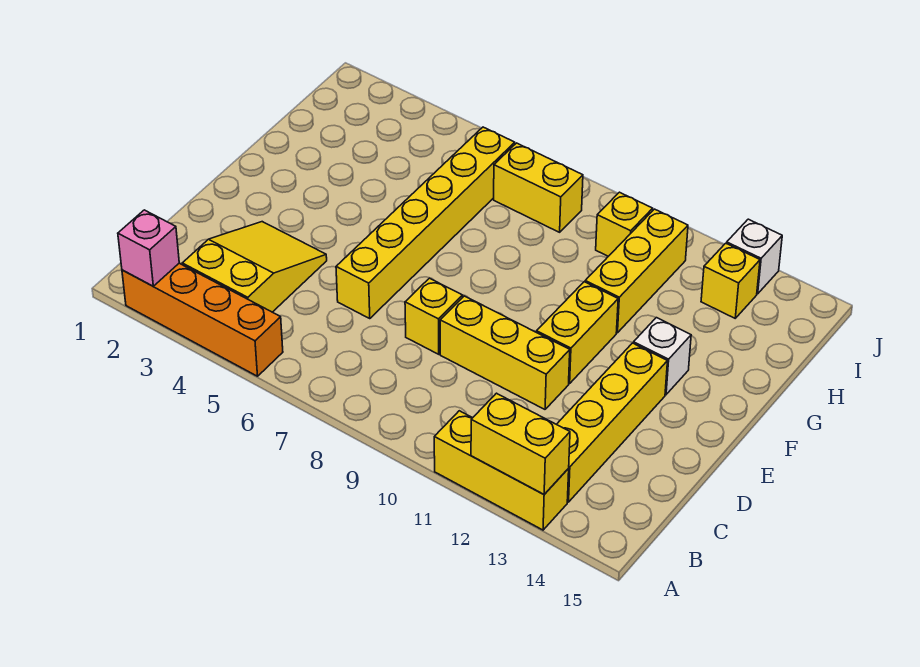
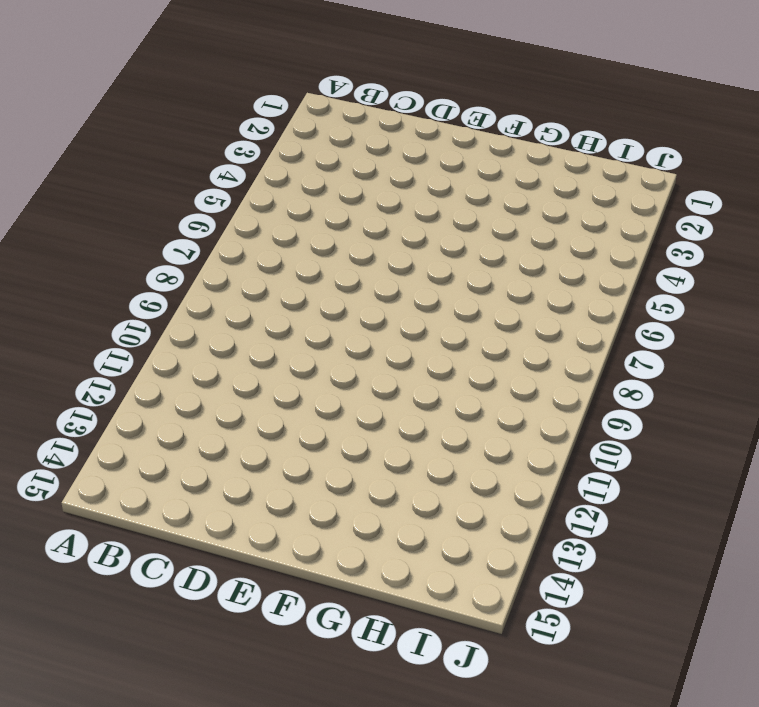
none -> orange 1x4 brick [122,263,283,376]
none -> yellow 1x3 brick [434,411,569,530]
none -> yellow 2x3 slope [182,222,327,312]

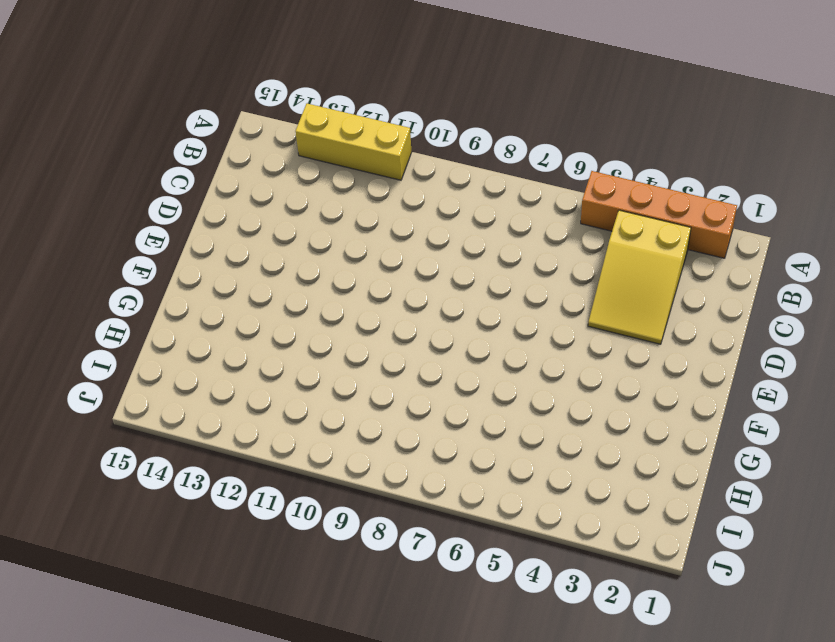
none -> yellow 1x4 brick [557,343,667,502]
none -> yellow 1x6 brick [336,127,515,319]
none -> yellow 1x1 brick [405,278,463,354]

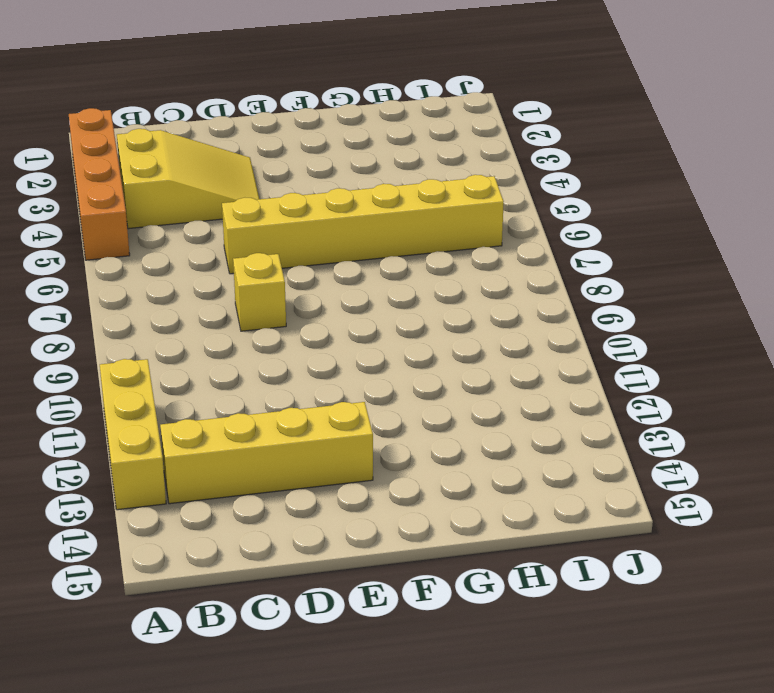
none -> yellow 1x3 brick [440,296,570,409]
none -> yellow 1x2 brick [537,282,618,384]
none -> white 1x1 brick [634,318,691,395]

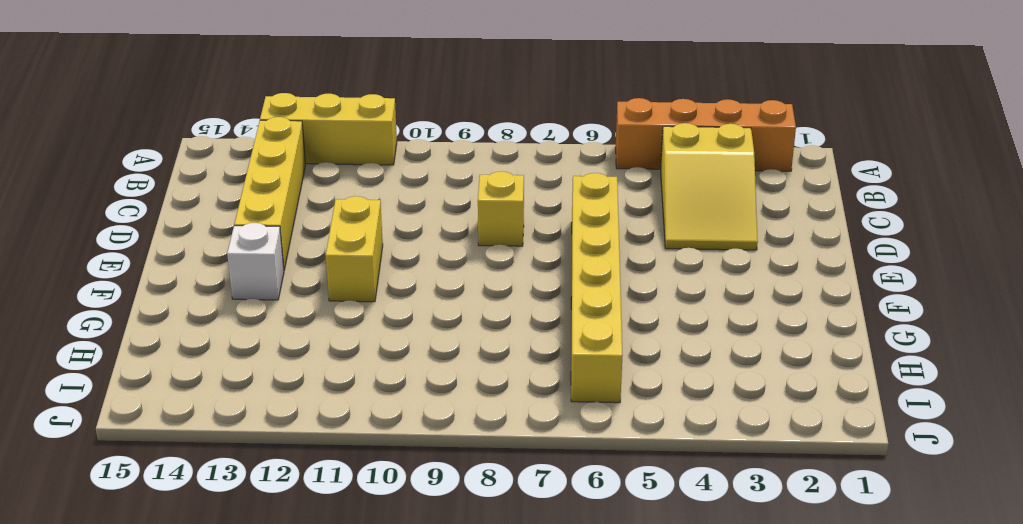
none -> yellow 1x3 brick [440,296,570,409]
none -> yellow 1x3 brick [585,209,688,333]
none -> yellow 1x2 brick [494,143,583,232]

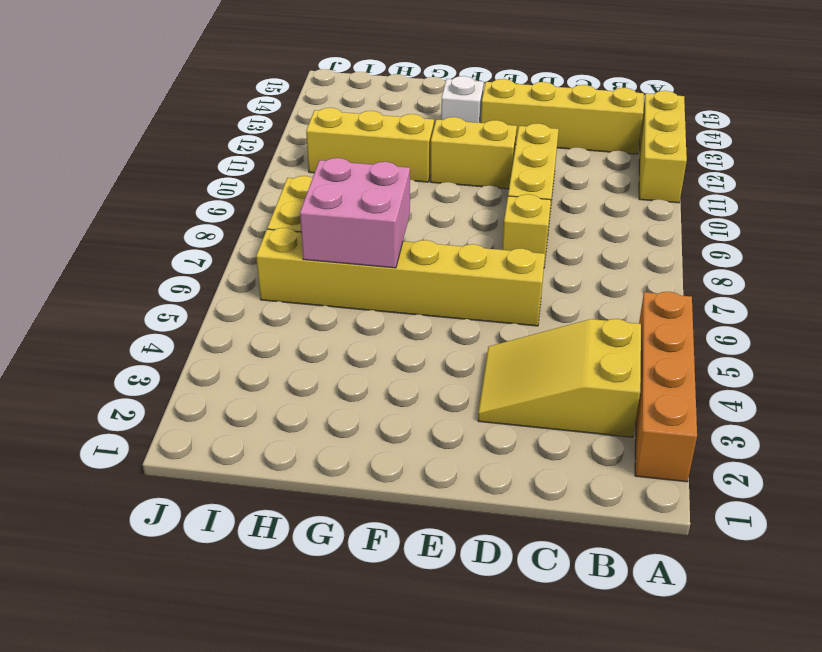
pink 2x2 brick [300,158,410,268] -> none
none -> yellow 1x1 brick [596,192,653,256]
none -> yellow 1x1 brick [701,243,760,318]
none -> white 1x1 brick [727,219,782,294]

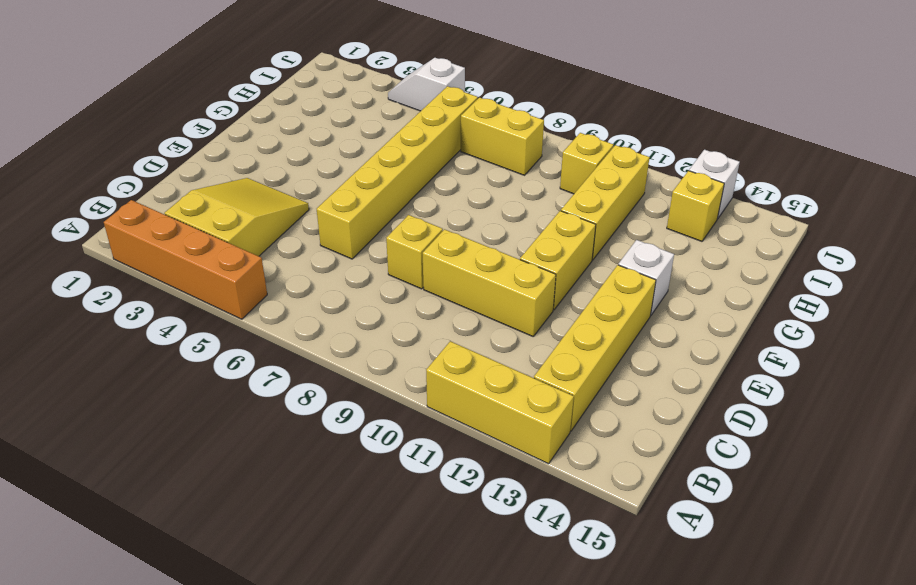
white 1x2 slope [388,58,465,111] -> none
none -> pink 1x1 brick [118,210,179,286]
none -> yellow 1x2 brick [471,393,570,494]

